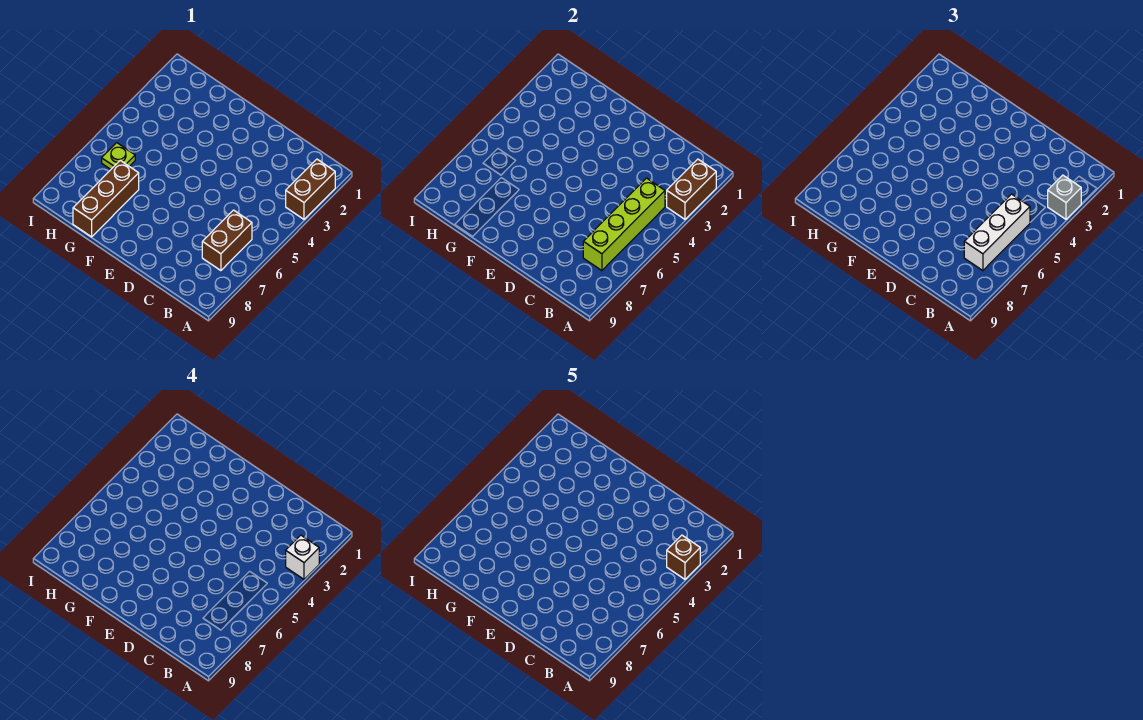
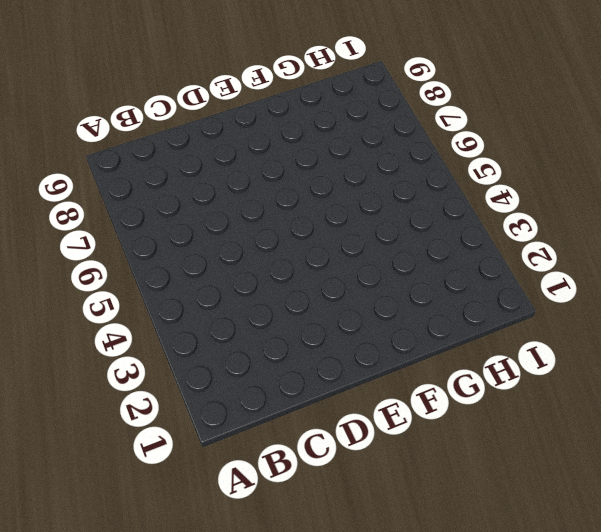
none -> brown 1x2 brick [286,159,335,219]
none -> brown 1x2 brick [202,210,252,271]

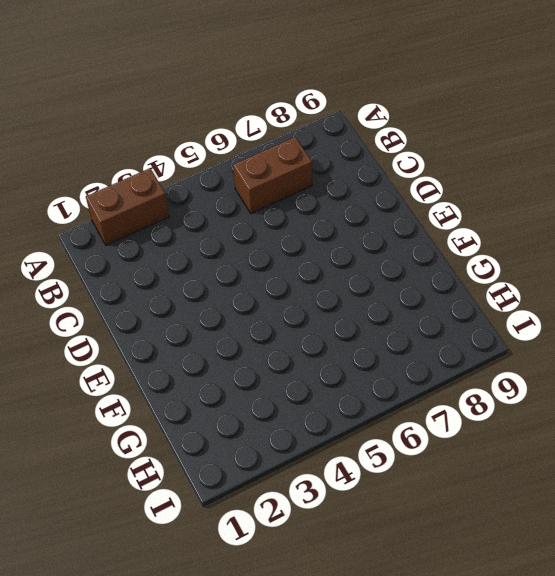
none -> brown 1x3 brick [73,160,139,237]
none -> lime 1x1 plate [102,143,135,169]

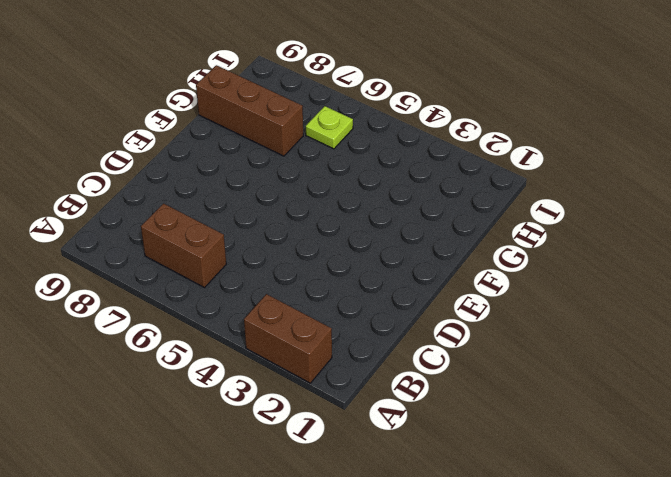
none -> brown 1x2 brick [667,159,716,219]
none -> lime 1x4 brick [583,178,665,271]

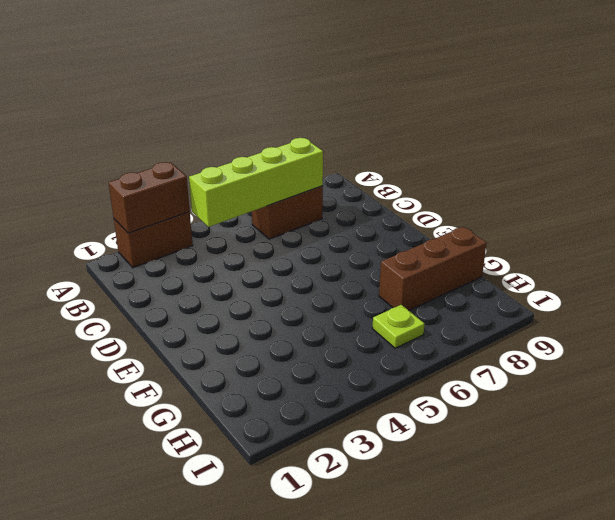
none -> grey 1x1 brick [1048,175,1081,219]
none -> white 1x3 brick [964,194,1030,271]

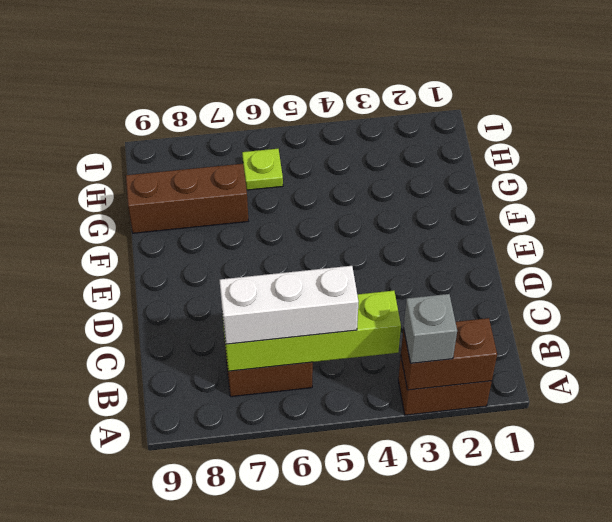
none -> white 1x1 brick [286,535,319,579]
none -> brown 1x1 brick [667,535,700,579]

